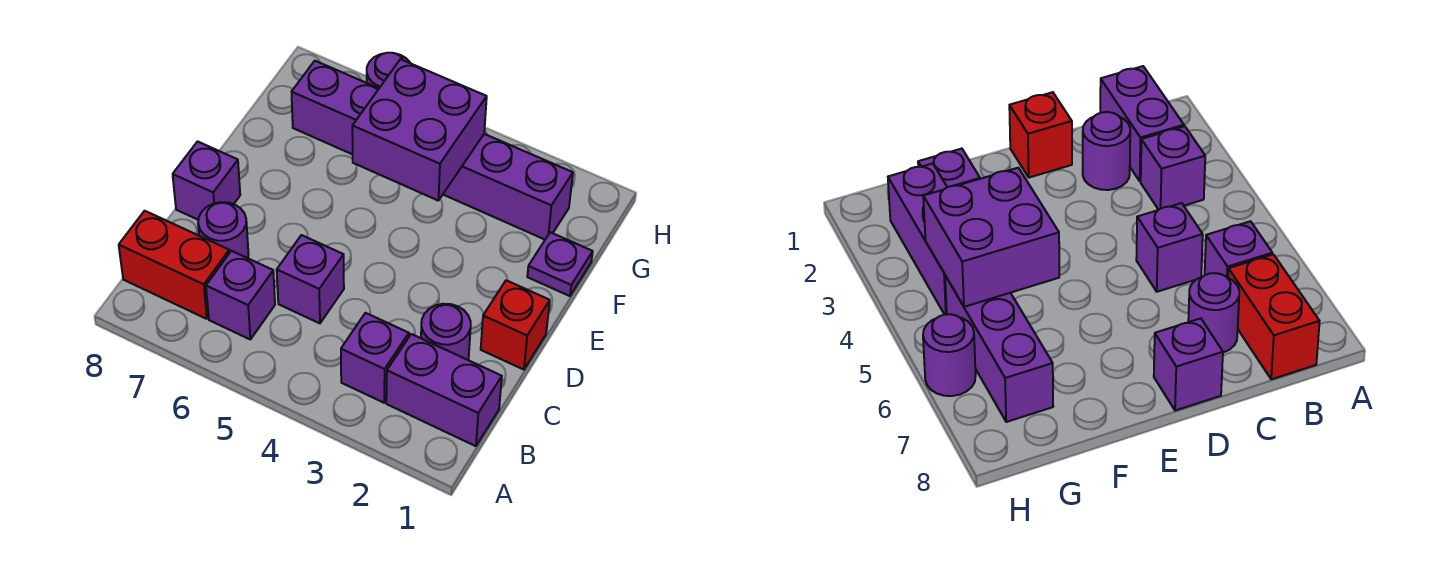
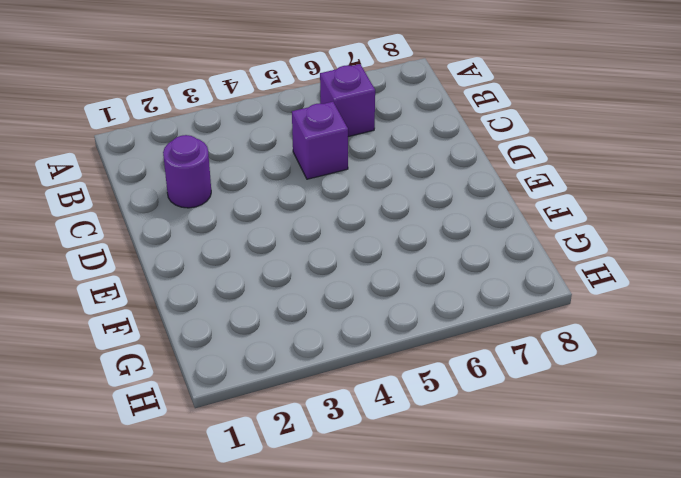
none -> purple 1x2 brick [386,334,502,446]
none -> purple 1x1 brick [341,313,409,403]
none -> red 1x2 brick [119,211,229,319]

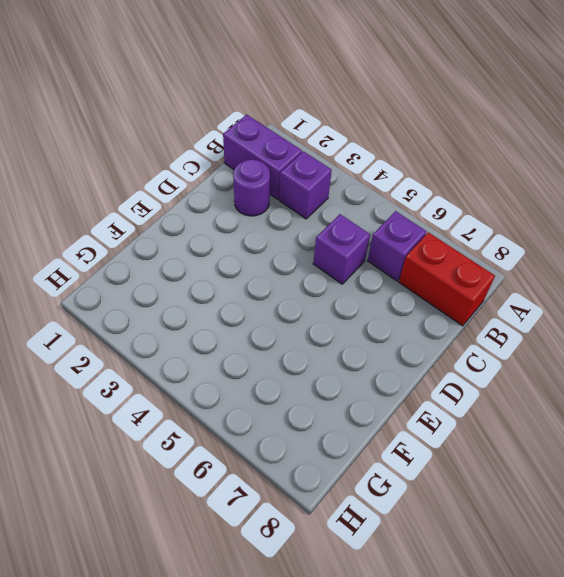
none -> purple 1x1 round brick [198,202,249,258]
none -> red 1x1 brick [481,280,550,370]
none -> purple 1x1 brick [173,142,240,220]

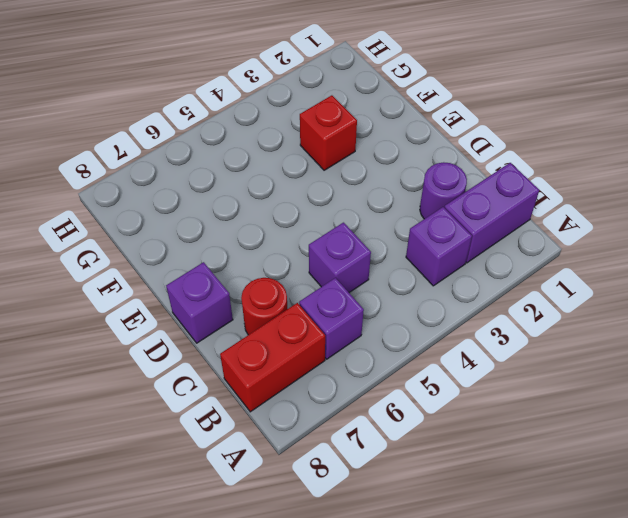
red 1x1 round brick [241,278,287,335] -> purple 1x1 round brick [198,202,249,258]
red 1x1 brick [300,95,357,170] -> red 1x1 brick moved to [481,280,550,370]
none -> purple 1x1 plate [527,232,593,296]
none -> purple 1x3 brick [443,134,573,239]
none -> purple 1x3 brick [292,61,379,154]

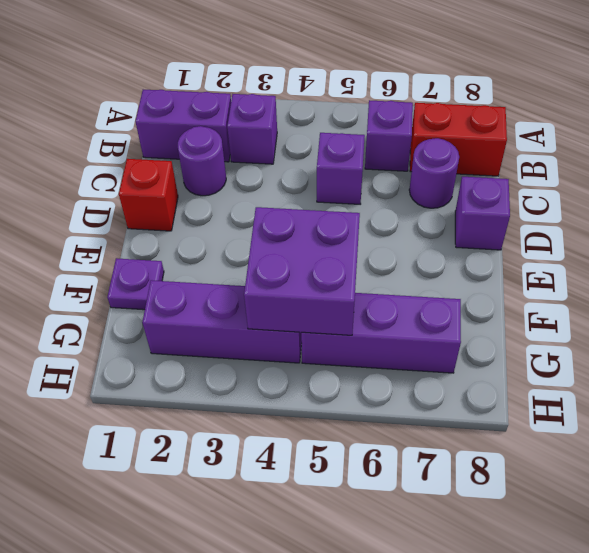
none -> purple 1x1 round brick [367,53,410,88]

